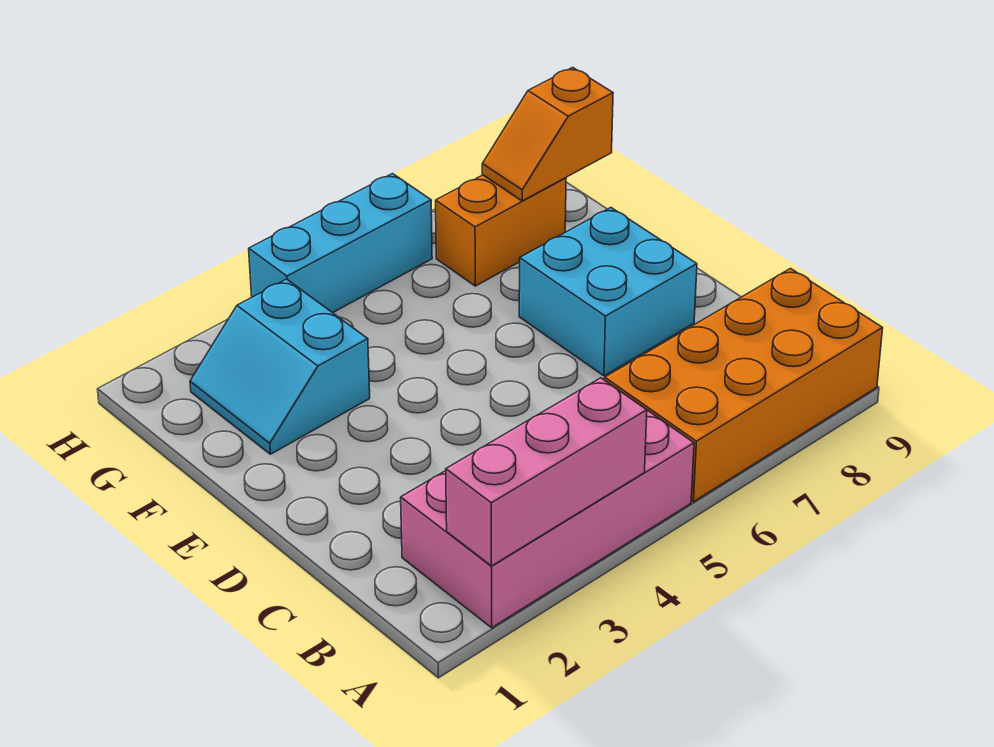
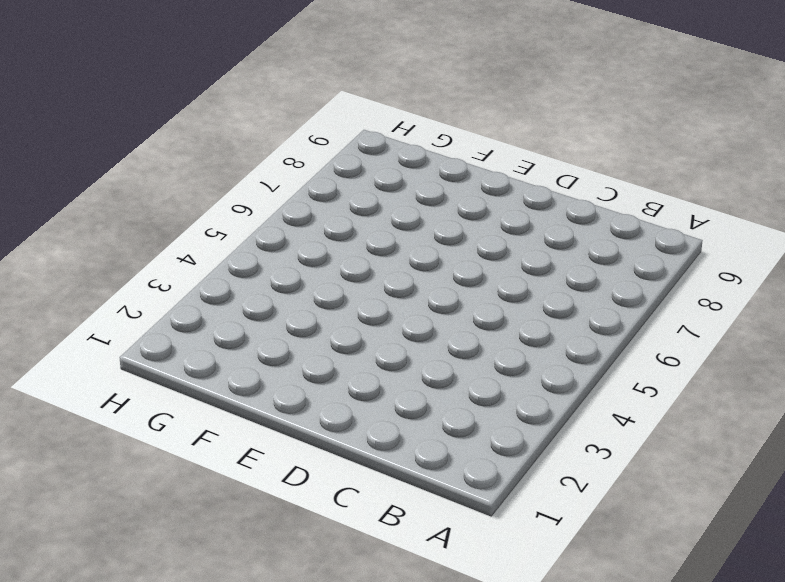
none -> pink 2x4 brick [401,410,694,628]
none -> orange 2x4 brick [605,269,883,502]

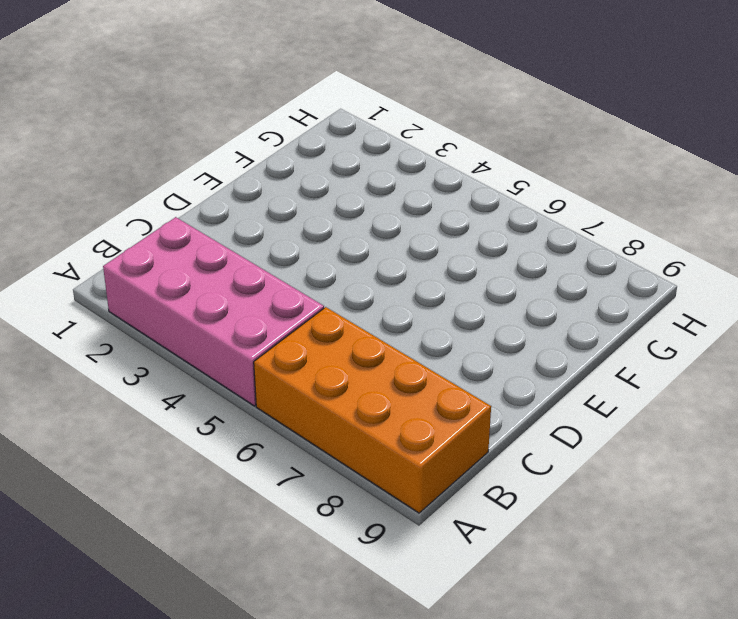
none -> cyan 2x2 brick [519,208,697,376]
none -> cyan 2x2 slope [190,279,370,454]

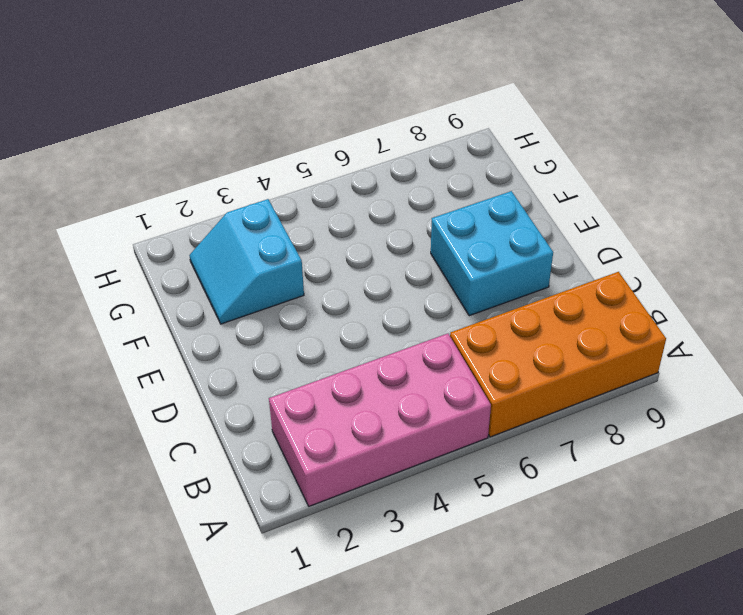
none -> orange 1x2 brick [436,175,566,286]
none -> cyan 1x3 brick [249,174,432,313]

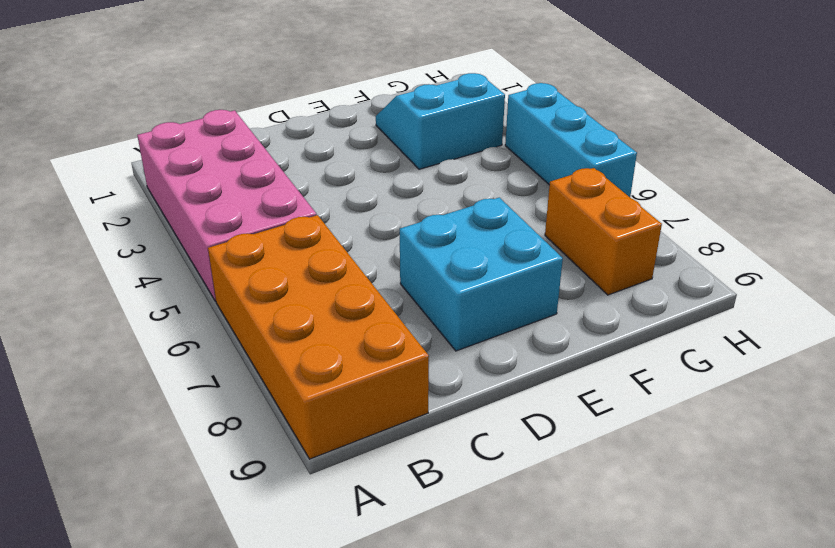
none -> pink 1x3 brick [446,378,647,566]
none -> orange 1x2 slope [482,67,613,201]

